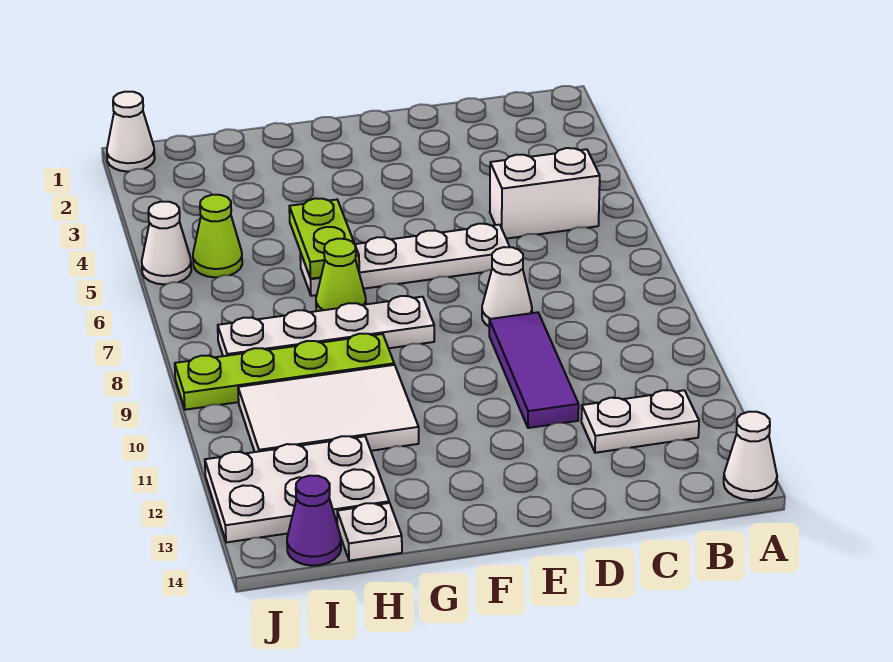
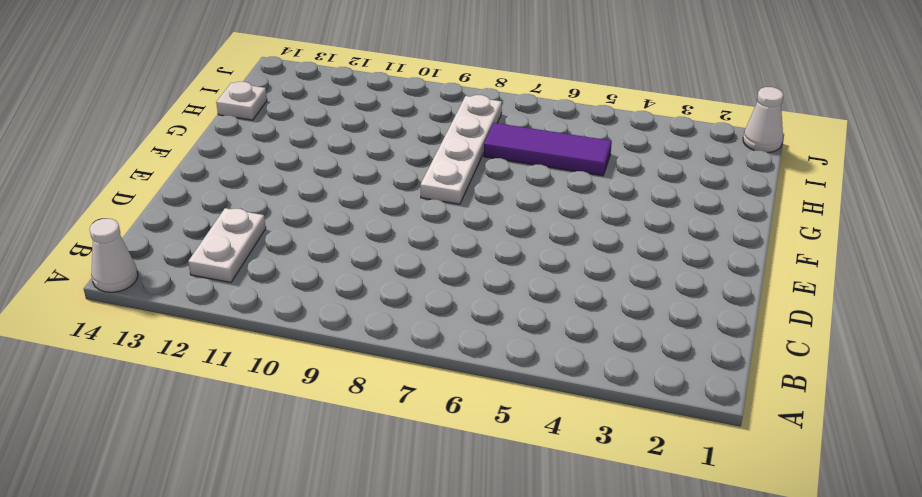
purple 1x3 tile [484,123,612,176] -> purple 1x3 tile moved to [489,312,579,428]
none -> white 1x2 brick [490,148,600,239]
none -> white 1x4 plate [300,224,510,296]
none -> white 1x1 cone [482,247,532,326]

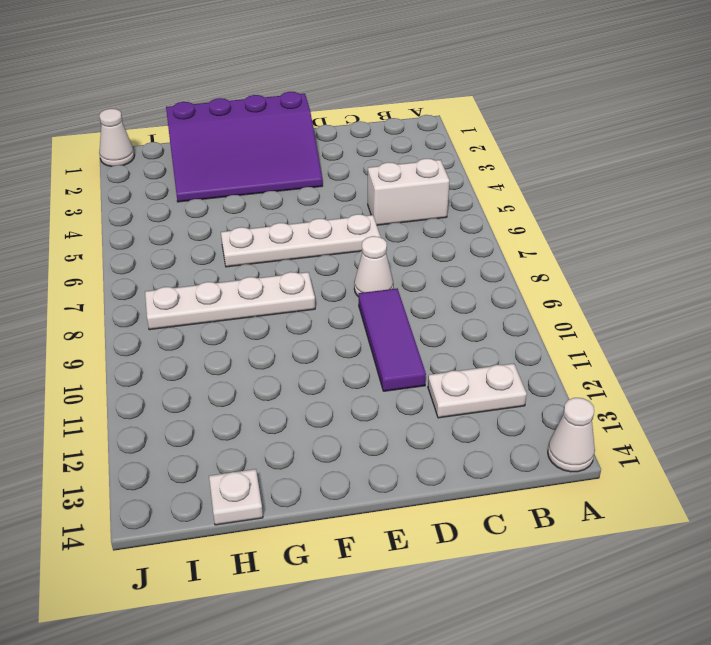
purple 3x4 slope [166,92,323,202] -> none
none -> lime 1x1 cone [316,239,366,311]
none -> lime 1x4 plate [175,334,394,410]
none -> white 2x3 tile [238,365,419,452]

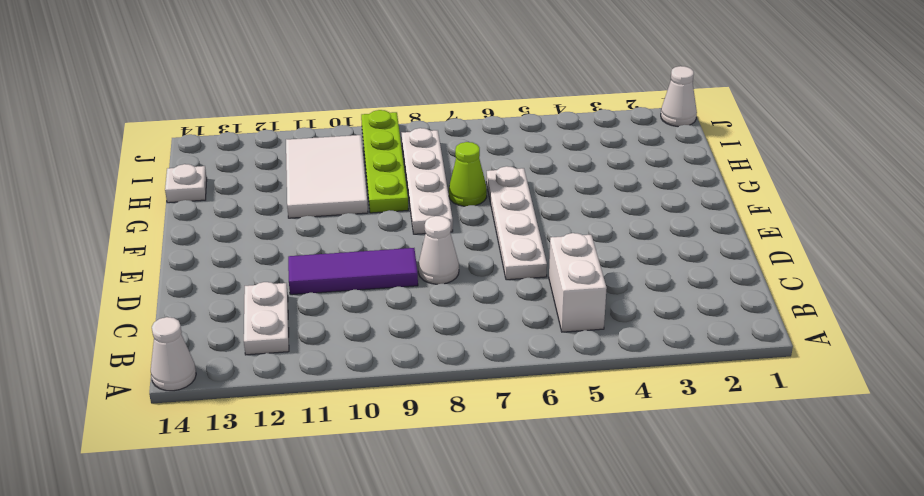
none -> white 2x3 plate [205,436,389,542]
none -> lime 1x1 cone [193,195,242,277]
none -> purple 1x1 cone [287,476,341,566]

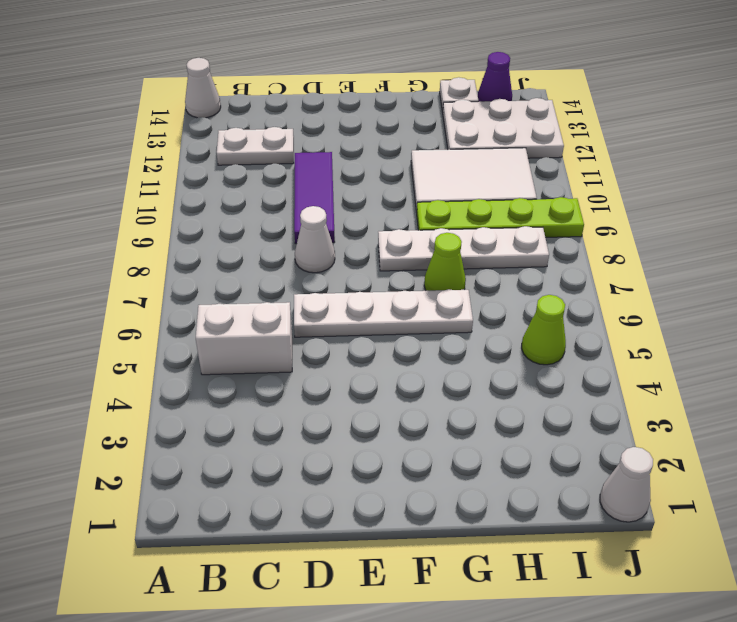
none -> white 1x1 cone [142,202,191,284]
none -> lime 1x2 plate [289,198,359,279]

